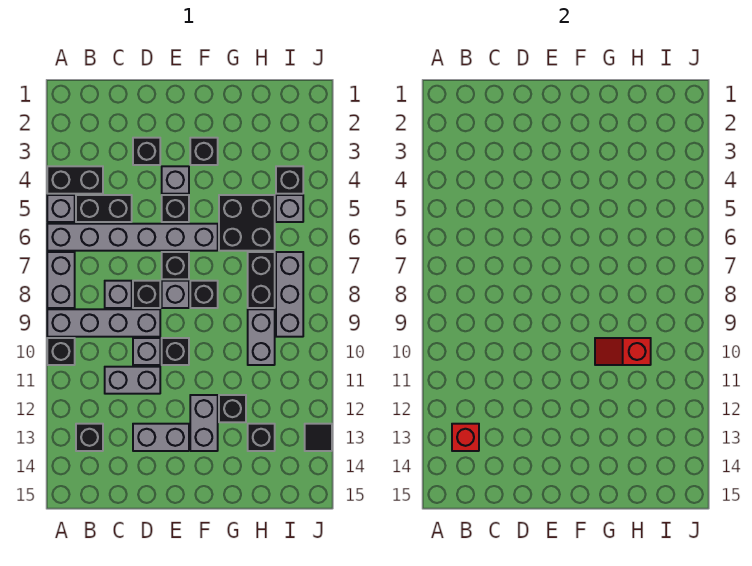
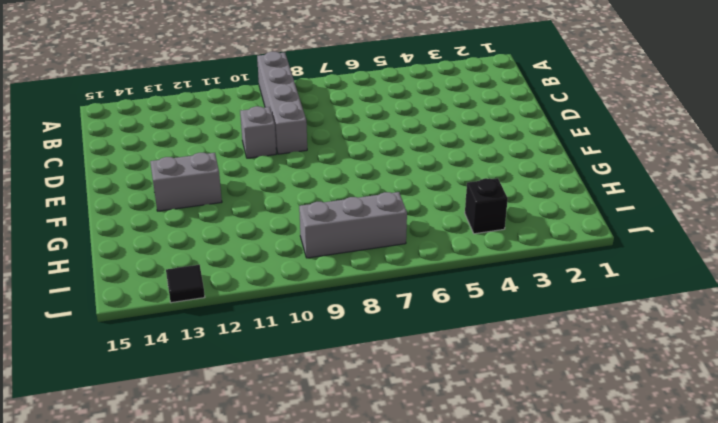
none -> black 1x2 brick [47,166,103,194]
none -> grey 1x1 brick [47,195,75,222]
none -> grey 1x6 brick [47,224,218,251]
none -> grey 1x2 brick [47,252,75,308]

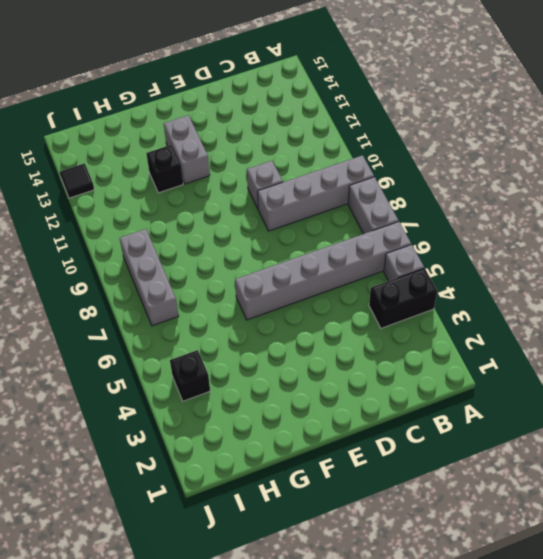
none -> black 1x1 brick [47,338,75,365]
none -> black 1x2 brick [76,195,132,222]
none -> black 1x1 brick [76,424,103,451]
none -> grey 1x1 brick [105,281,132,308]

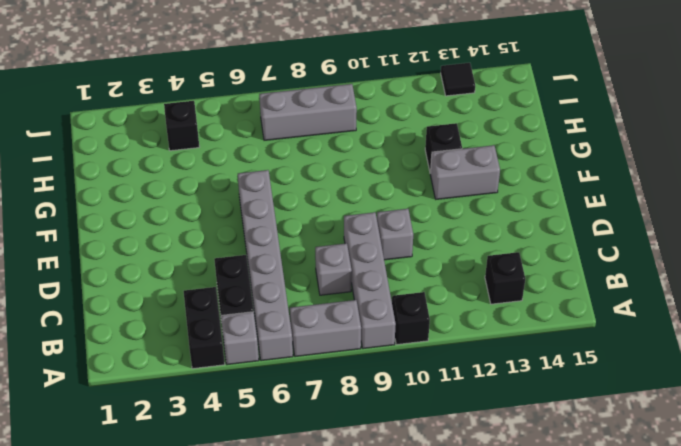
none -> grey 1x2 brick [105,367,160,394]
none -> black 1x1 brick [133,138,160,165]
none -> black 1x1 brick [133,281,160,308]
none -> grey 1x2 brick [133,424,189,451]

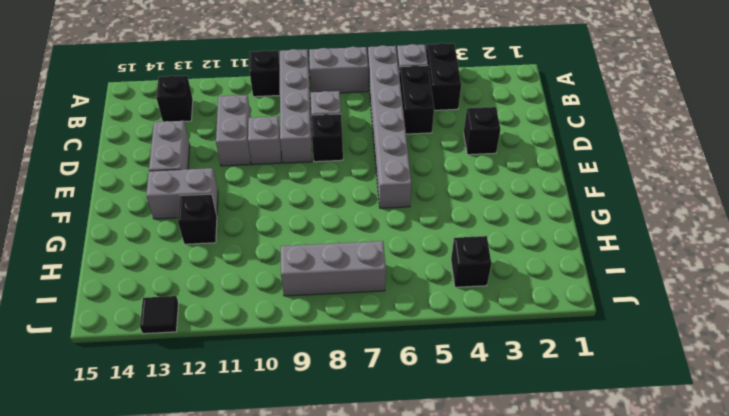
none -> grey 1x1 brick [162,166,189,194]
none -> black 1x1 brick [162,195,189,222]
none -> black 1x1 brick [162,252,189,279]
none -> grey 1x1 brick [162,281,189,308]

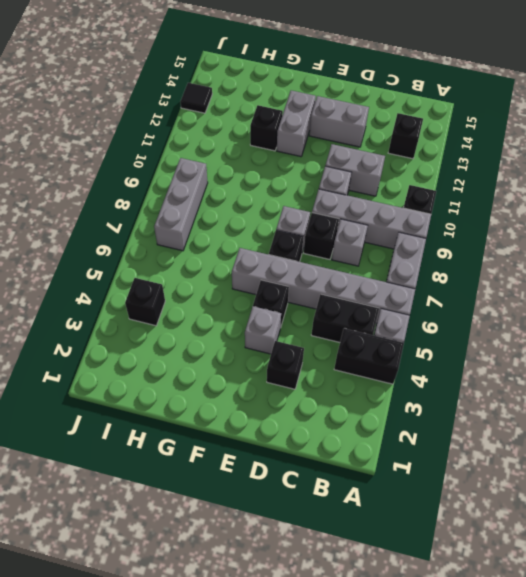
none -> black 1x1 brick [162,338,189,365]
none -> black 1x1 brick [190,138,218,165]
none -> black 1x1 brick [190,281,218,308]
none -> black 2x2 brick [219,195,275,251]

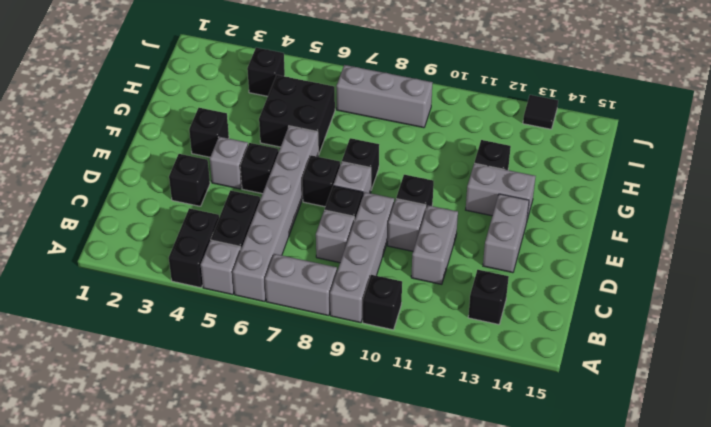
none -> black 1x2 brick [248,252,275,308]
none -> grey 1x2 brick [248,309,275,365]
none -> black 1x1 brick [248,424,275,451]
none -> grey 1x1 brick [276,195,303,222]

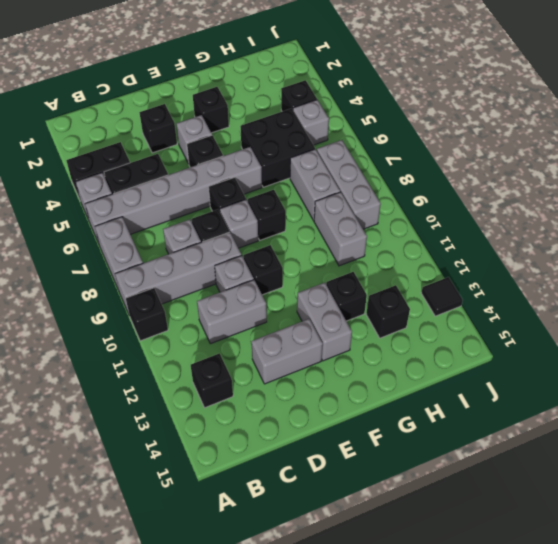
grey 1x2 brick [290,149,340,221] -> black 1x2 brick [248,252,275,308]
none -> red 1x1 brick [452,424,479,451]
none -> red 1x2 slope [595,338,651,365]

